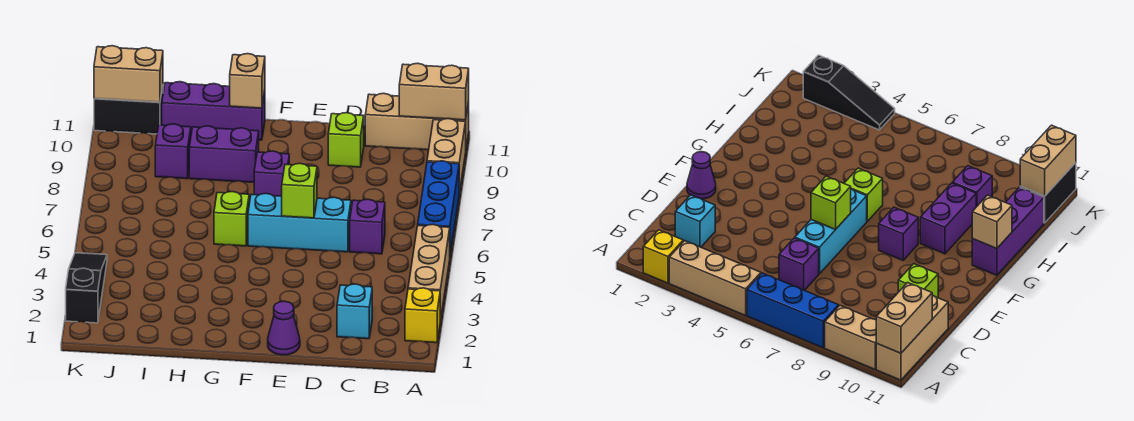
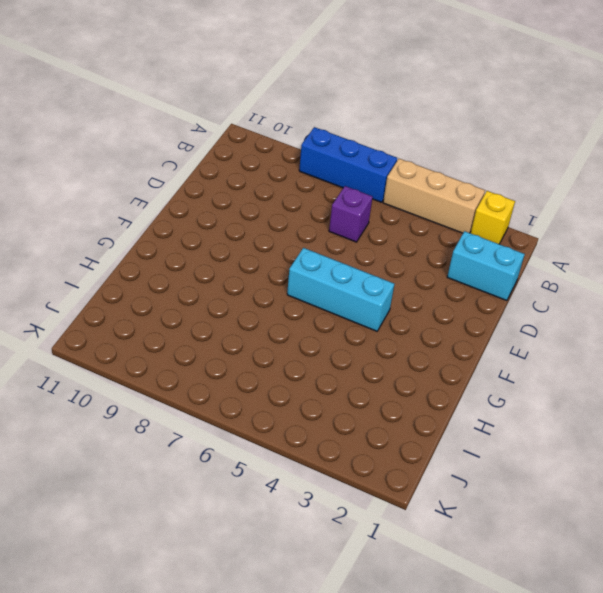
cyan 1x2 brick [447,231,525,301] -> cyan 1x1 brick [337,284,372,339]
cyan 1x3 brick [287,248,394,331] -> cyan 1x3 brick turned to [248,193,351,252]
none -> tan 1x2 brick [427,119,466,193]
none -> tan 1x3 brick [365,93,469,150]
none -> lime 1x1 brick [328,113,364,167]

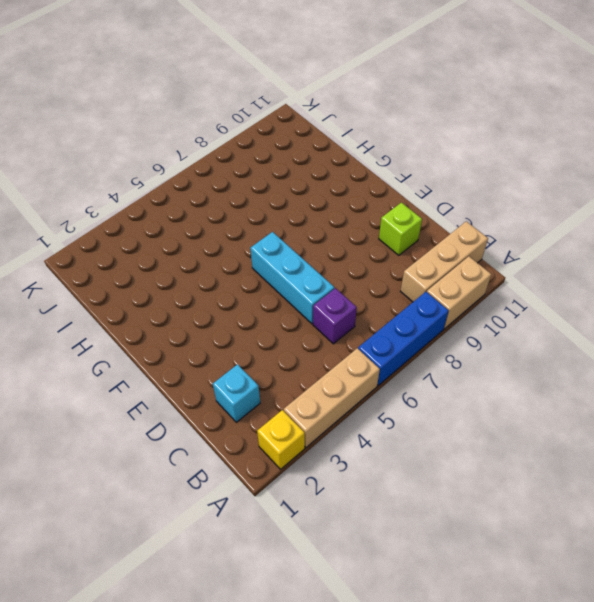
tan 1x3 brick [401,221,488,302] -> tan 1x3 brick turned to [365,93,469,150]
none -> purple 1x1 cone [268,301,300,355]
none -> purple 1x1 brick [254,151,289,196]
none -> lime 1x1 brick [214,192,249,246]

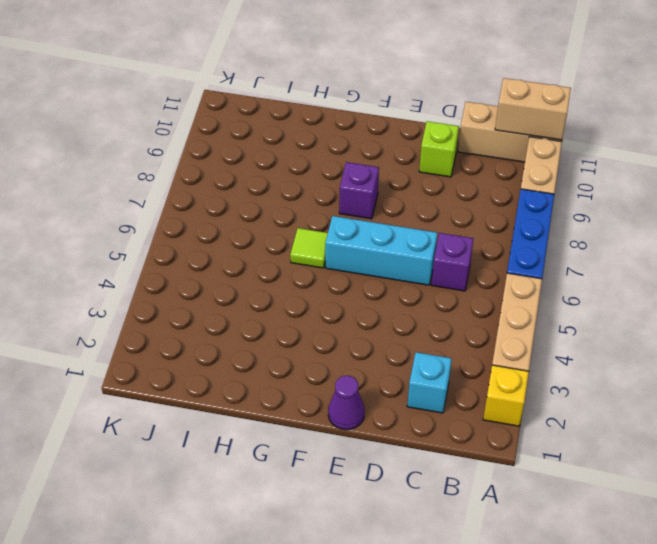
lime 1x1 tile [290,228,328,268] -> lime 1x1 brick [214,192,249,246]
none -> purple 1x2 brick [189,126,259,182]
none -> purple 1x3 brick [162,82,265,140]
none -> purple 1x1 brick [155,124,191,179]

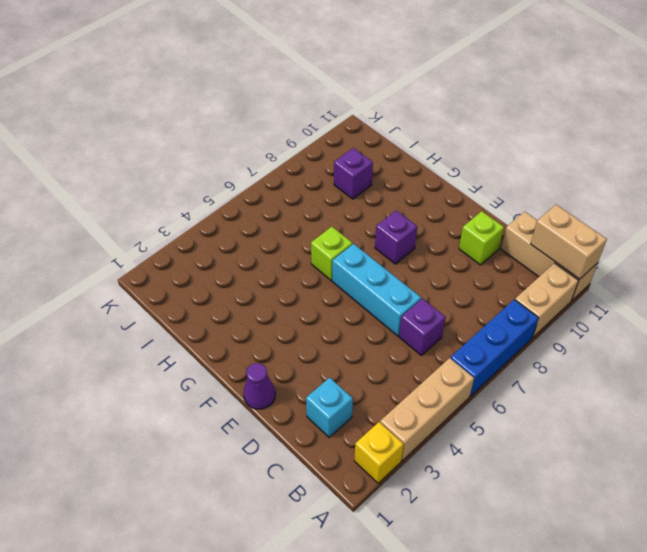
none -> purple 1x2 brick [189,126,259,182]
none -> purple 1x3 brick [162,82,265,140]
none -> black 1x2 brick [94,87,163,134]

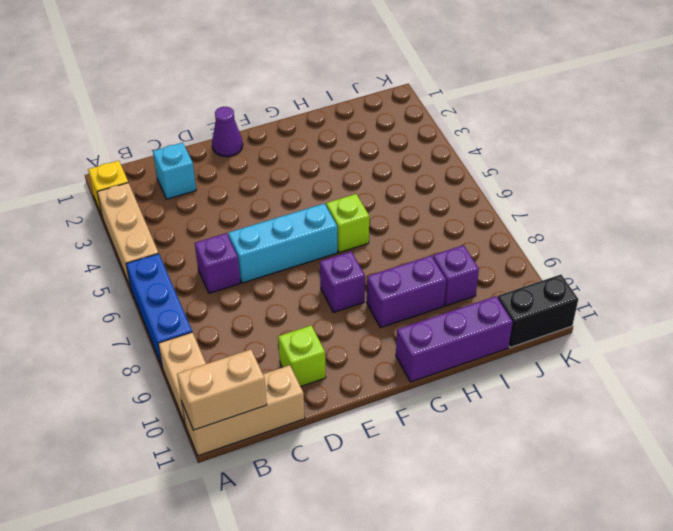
none -> black 1x3 slope [66,253,107,323]
none -> lime 1x1 brick [282,163,317,218]
none -> tan 1x1 brick [230,54,265,108]

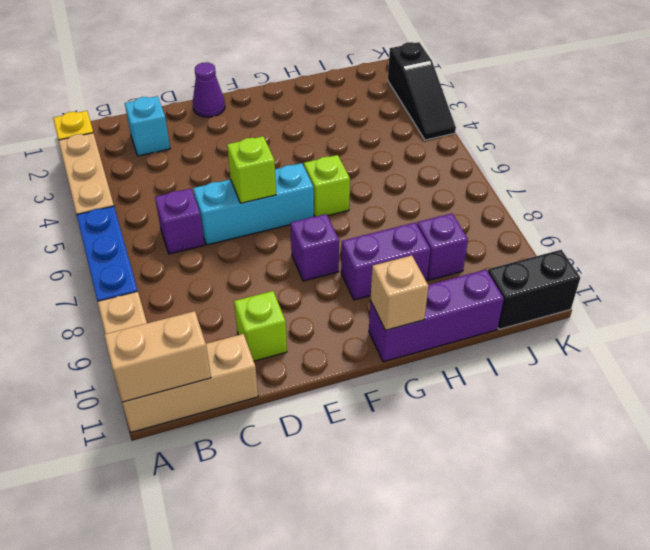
none -> tan 1x2 brick [94,46,163,102]

